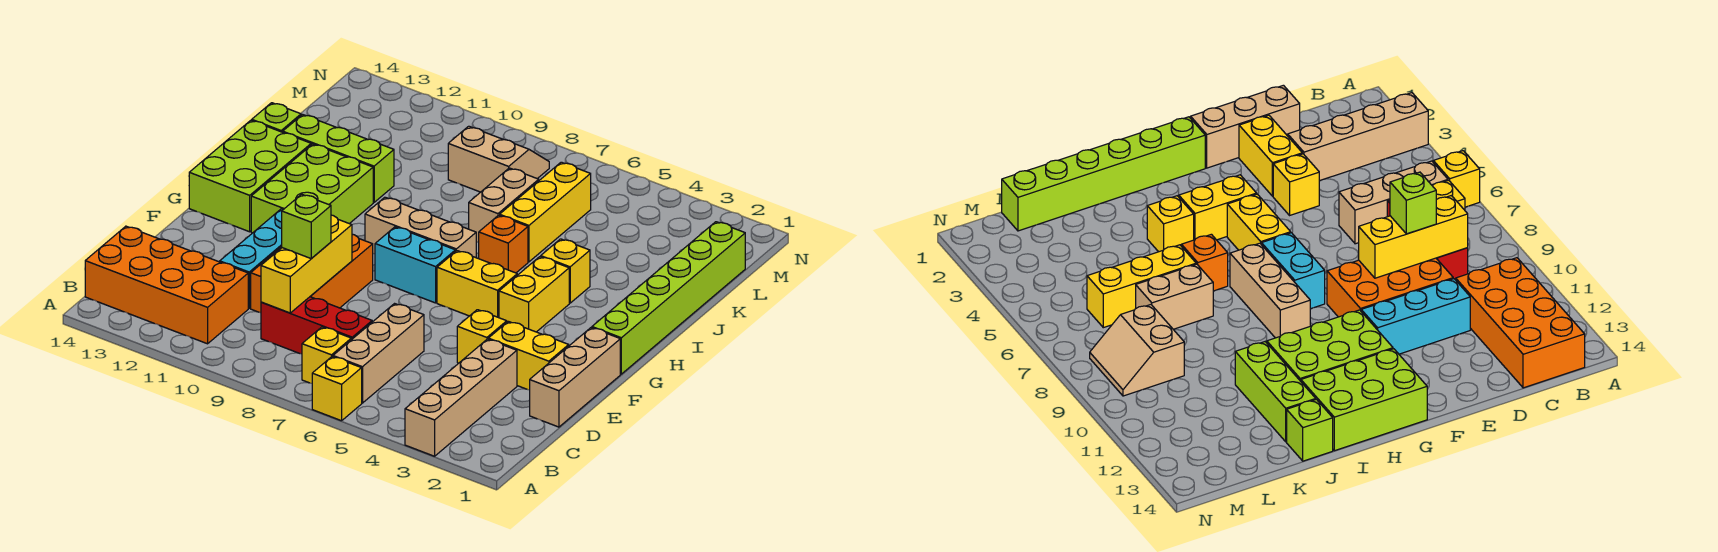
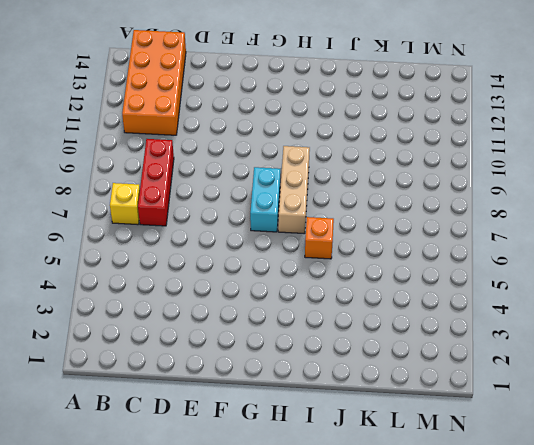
none -> tan 1x4 brick [405,339,517,456]
none -> yellow 1x1 brick [312,357,362,421]
none -> tan 1x3 brick [333,304,424,403]

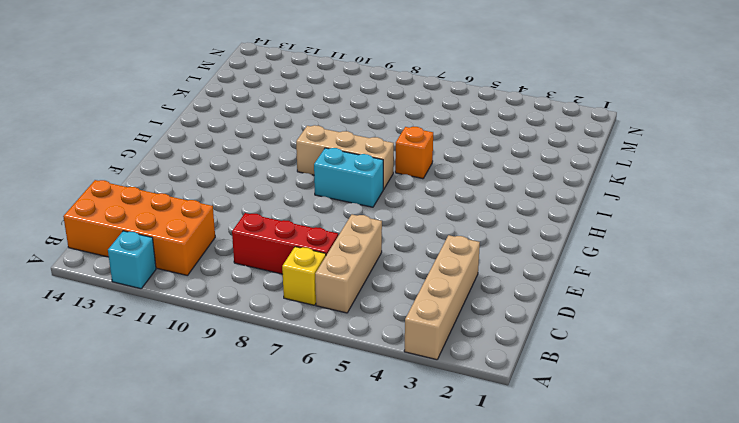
cyan 1x1 brick [108,231,156,289] -> none
none -> yellow 1x1 brick [312,357,362,421]
none -> tan 1x3 brick [530,328,620,427]
none -> orange 2x3 brick [251,234,373,313]

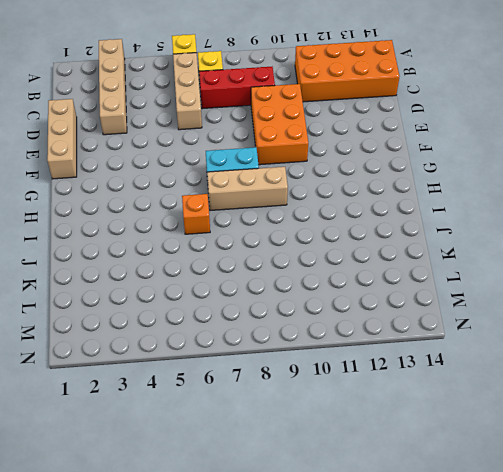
none -> cyan 1x3 brick [220,209,283,308]
none -> yellow 1x2 brick [488,321,569,390]
none -> yellow 1x1 brick [457,310,507,363]

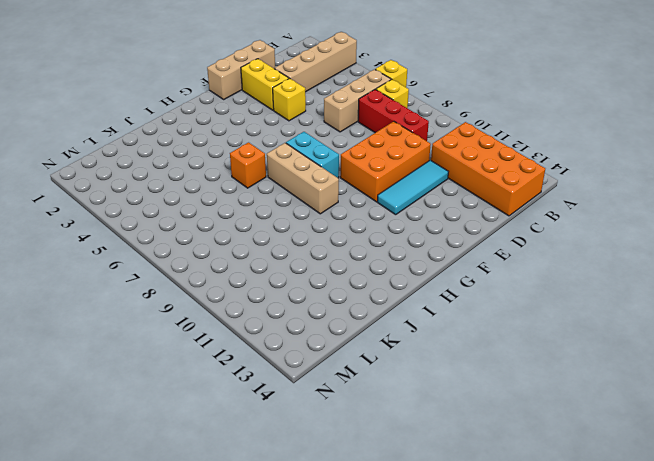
cyan 1x3 tile [377,160,448,215] -> cyan 1x3 brick [220,209,283,308]
none -> lime 1x6 brick [592,222,745,374]
none -> yellow 1x2 brick [499,257,569,332]
none -> yellow 1x2 brick [437,251,517,318]

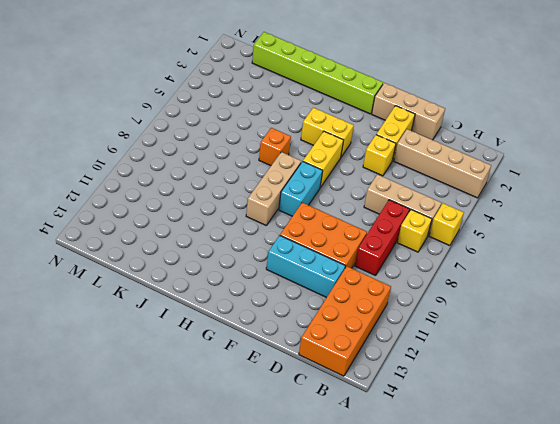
none -> lime 2x3 brick [251,144,373,233]
none -> lime 2x3 brick [189,120,311,232]
none -> yellow 1x1 brick [541,239,590,303]

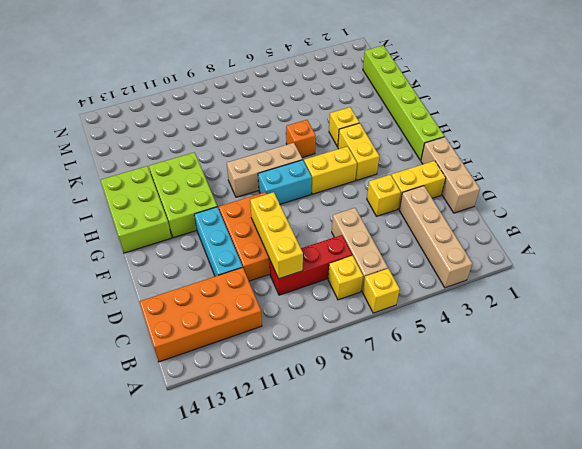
none -> yellow 1x3 brick [500,162,591,262]
none -> tan 1x2 brick [469,168,539,242]
none -> lime 1x3 brick [283,115,394,202]

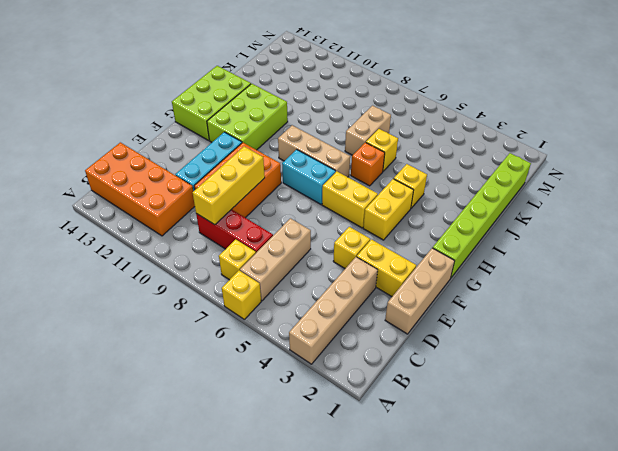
yellow 1x1 brick [366,129,398,171] -> yellow 1x3 brick [500,162,591,262]
none -> lime 1x3 brick [283,115,394,202]
none -> lime 1x1 brick [252,103,301,132]
none -> tan 2x2 slope [448,126,549,192]

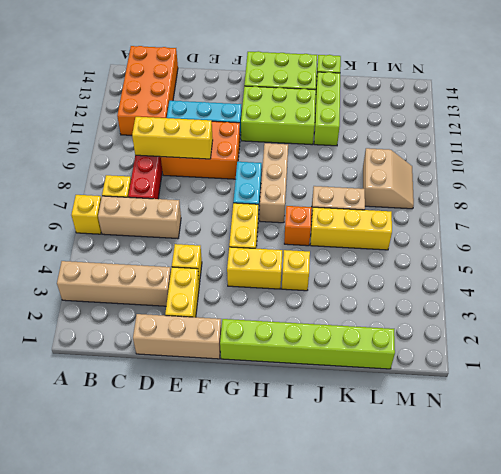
none -> lime 1x1 brick [282,194,331,258]

